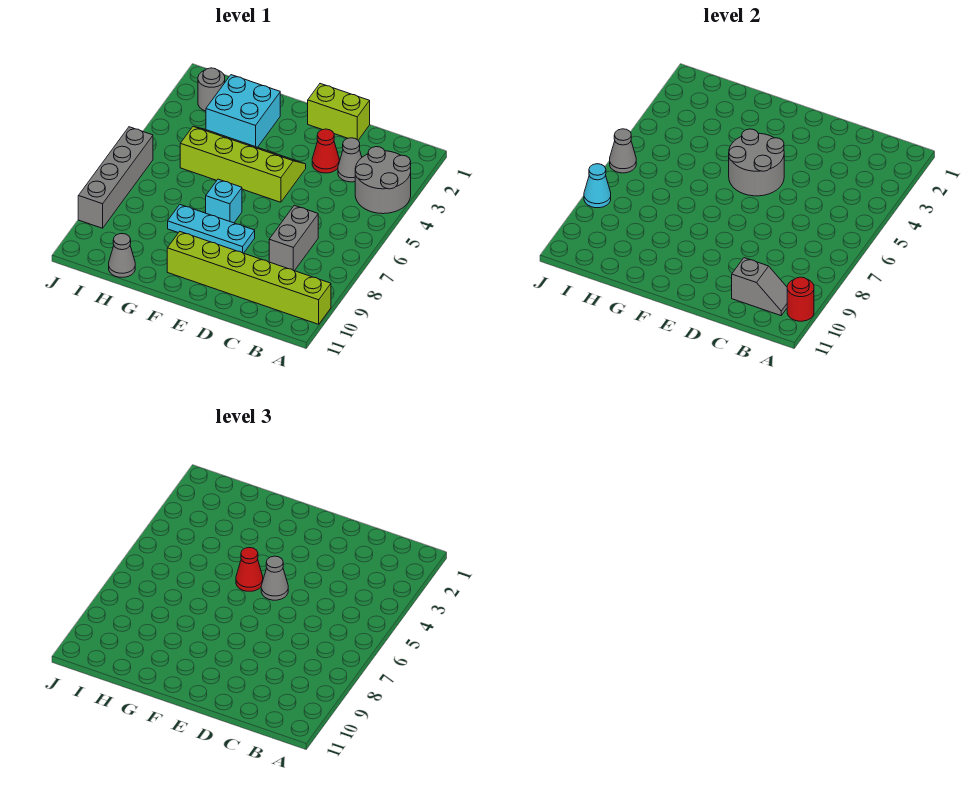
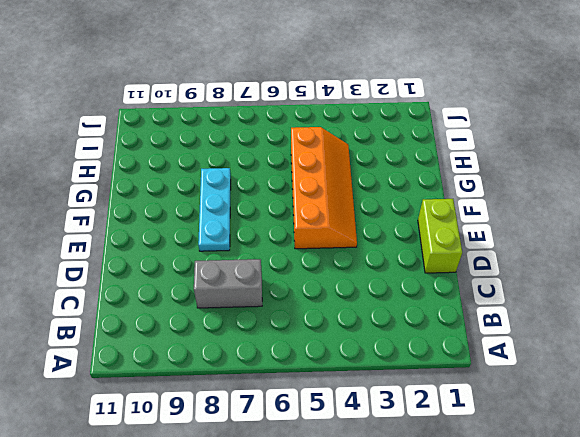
orange 2x4 slope [291,127,357,249] -> lime 2x4 slope [180,127,306,202]
none -> grey 2x2 round brick [355,147,411,214]
none -> lime 1x6 brick [167,232,331,324]
none -> grey 1x1 cone [338,138,362,182]

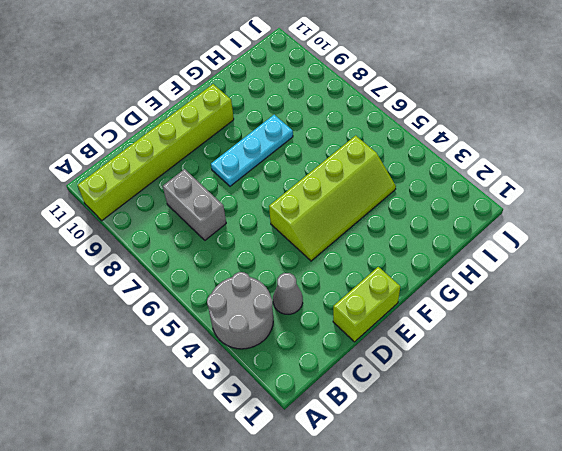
none -> red 1x1 cone [312,129,339,173]
none -> cyan 1x1 brick [206,179,242,223]
none -> cyan 2x2 brick [206,75,280,147]

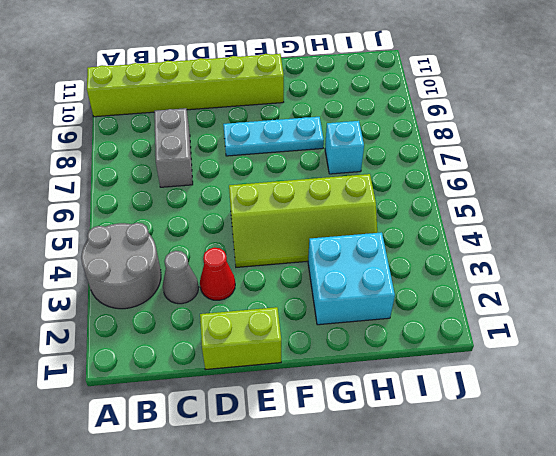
cyan 1x1 brick [325,121,364,174] -> cyan 1x1 brick moved to [206,179,242,223]
none -> grey 1x1 cone [109,234,135,277]
none -> grey 1x1 round brick [198,68,225,111]
none -> grey 1x4 brick [78,127,153,228]

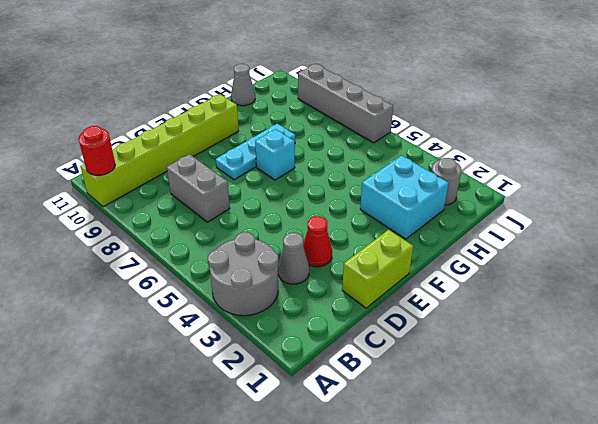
none -> lime 2x4 slope [180,127,306,202]
none -> grey 1x2 slope [732,258,787,316]
none -> grey 2x2 round brick [729,129,784,196]

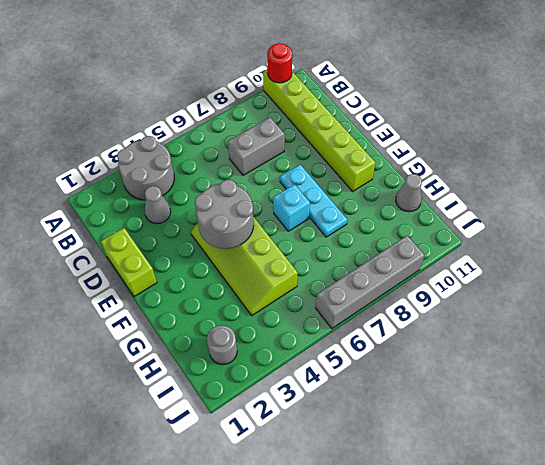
none -> red 1x1 cone [312,129,339,173]
none -> cyan 2x2 brick [206,75,280,147]
none -> grey 1x2 slope [732,258,787,316]

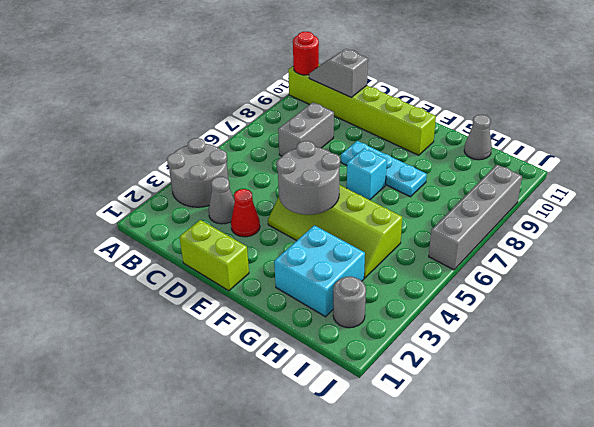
none -> grey 1x1 cone [610,129,636,173]
none -> cyan 1x1 cone [584,164,611,208]
none -> grey 1x1 cone [261,556,288,600]

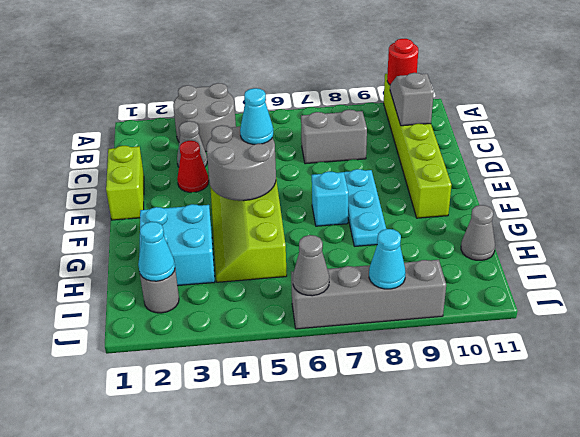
cyan 1x1 cone [240,88,273,144] -> grey 1x1 cone [261,556,288,600]
cyan 1x1 cone [138,222,175,281] -> none
none -> red 1x1 cone [236,548,263,591]

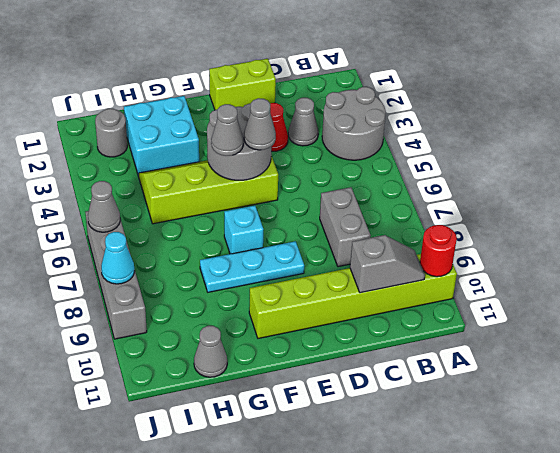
grey 1x1 cone [211,104,243,156] -> red 1x1 cone [236,548,263,591]

